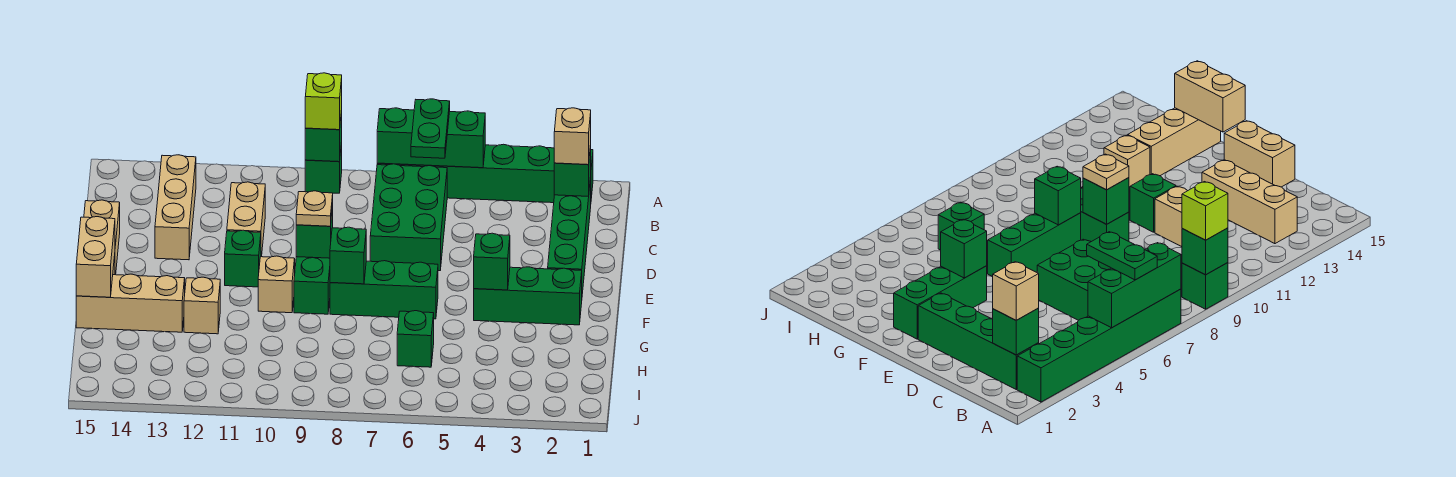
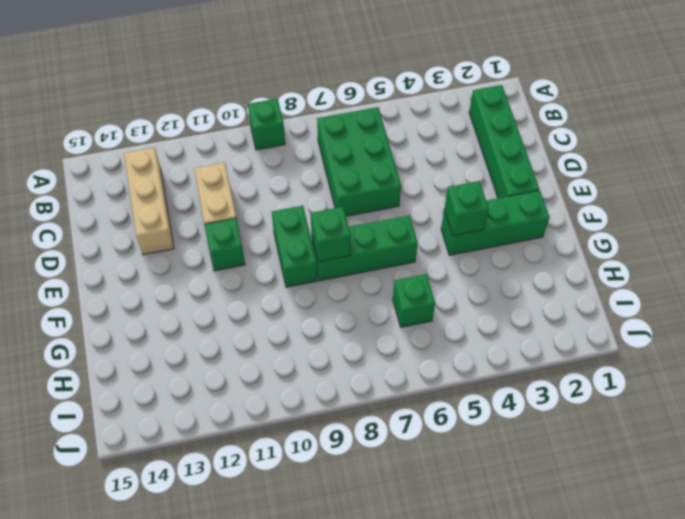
none -> green 1x6 brick [377,144,593,203]
none -> tan 1x2 brick [84,200,120,275]
none -> tan 1x1 brick [258,256,295,313]

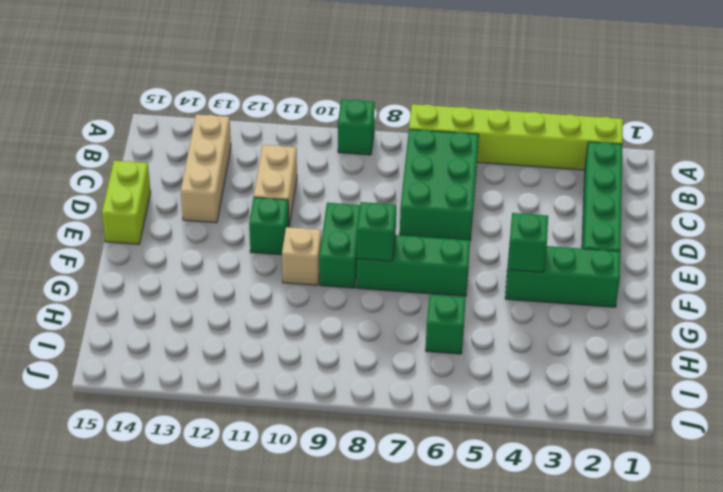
lime 1x6 brick [409,104,623,170] -> green 1x6 brick [377,144,593,203]
lime 1x2 brick [102,161,151,244] -> tan 1x2 brick [84,200,120,275]
none -> tan 1x1 brick [184,277,220,334]
none -> tan 1x3 brick [76,274,185,332]
none -> green 1x3 brick [377,108,485,168]

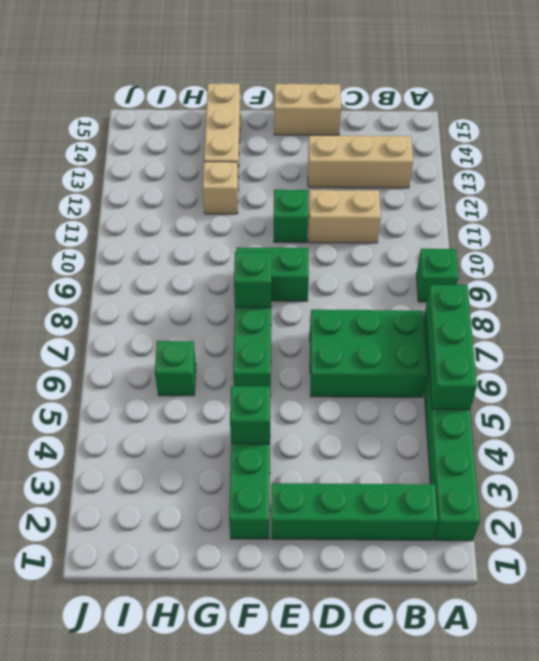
none -> tan 1x1 brick [258,256,295,313]
none -> green 1x1 brick [305,111,342,162]
none -> green 1x1 brick [554,146,591,196]

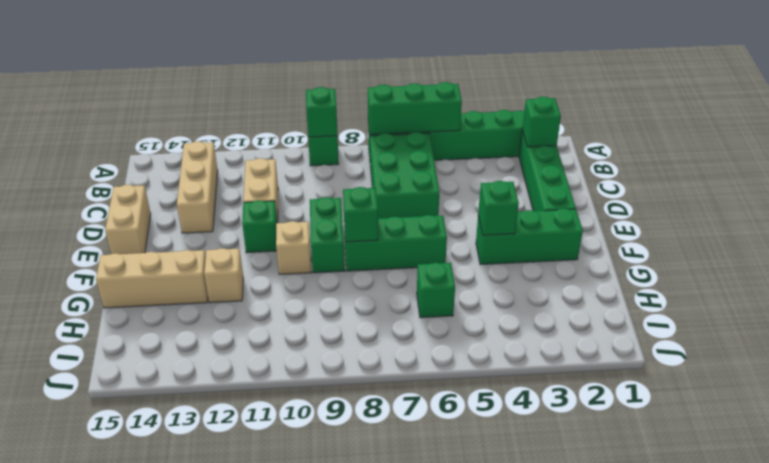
none -> green 1x1 brick [296,206,333,258]
none -> tan 1x2 brick [76,217,115,297]
none -> green 1x2 plate [411,99,450,158]

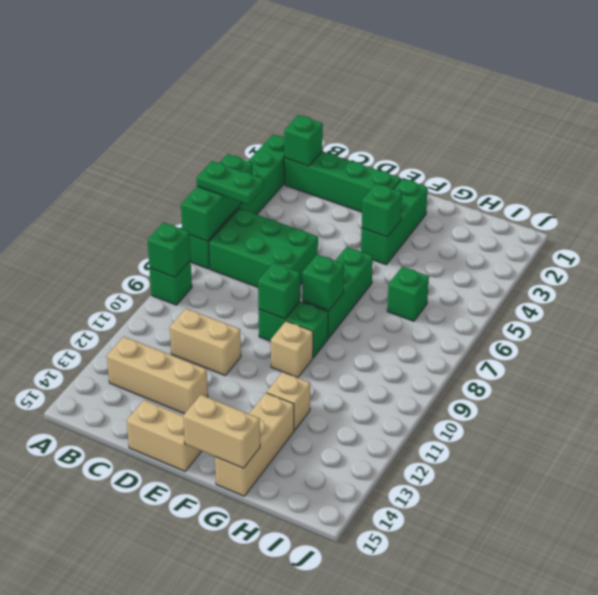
none -> green 1x1 brick [225,230,261,287]
none -> lime 1x1 brick [305,73,342,130]
none -> tan 1x1 brick [554,108,591,165]

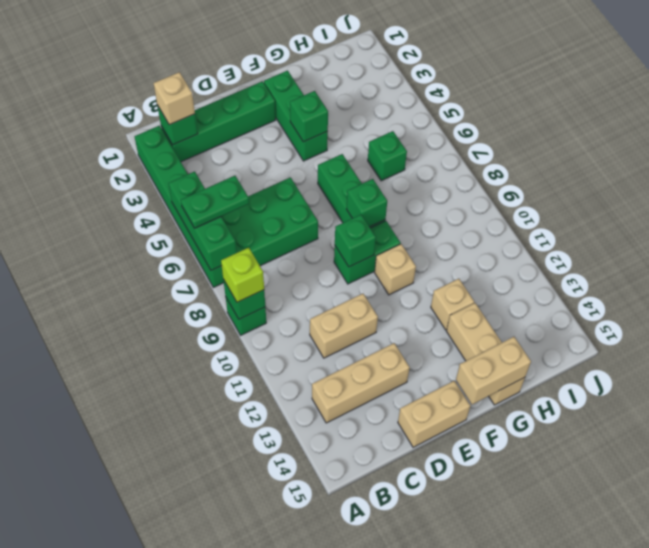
none -> green 1x1 brick [225,230,261,287]
none -> tan 1x1 plate [296,191,333,226]

